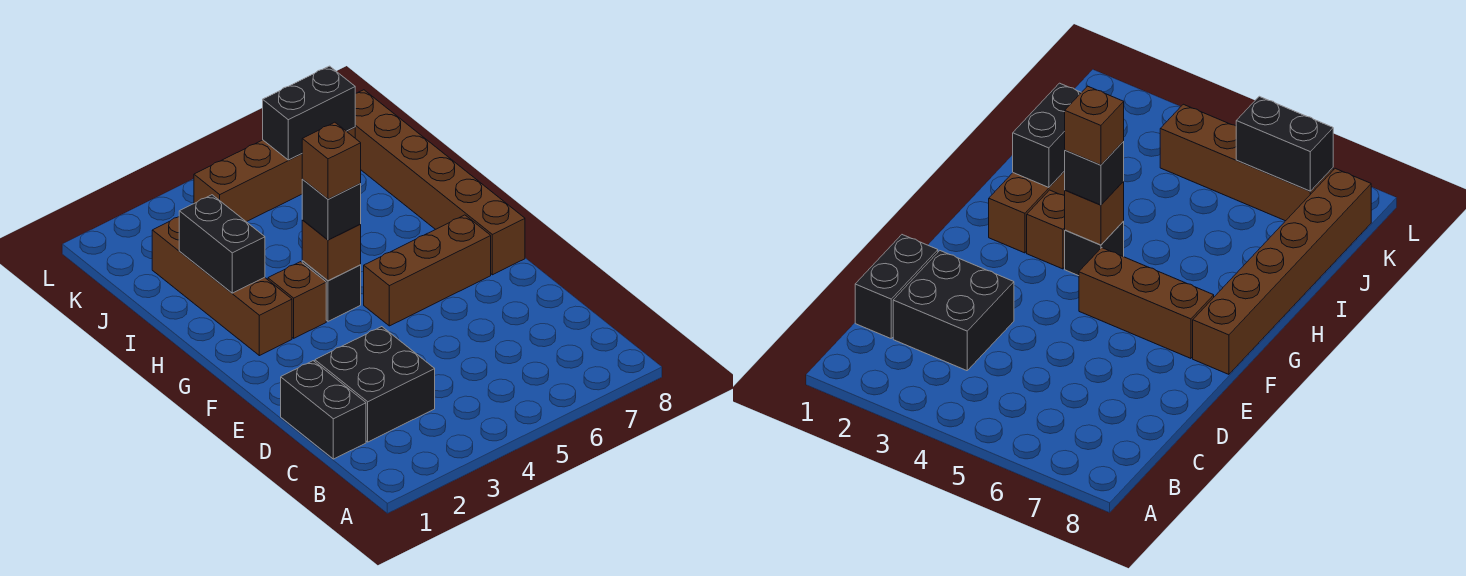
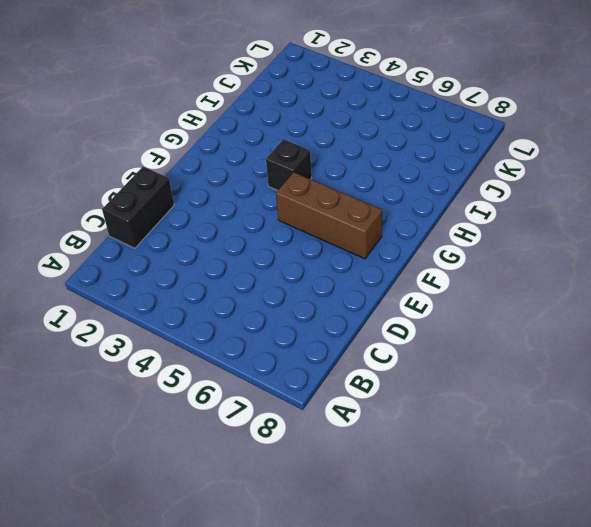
none -> black 2x2 brick [315,327,435,442]
none -> brown 1x6 brick [355,90,525,275]
none -> brown 1x4 brick [152,217,292,356]

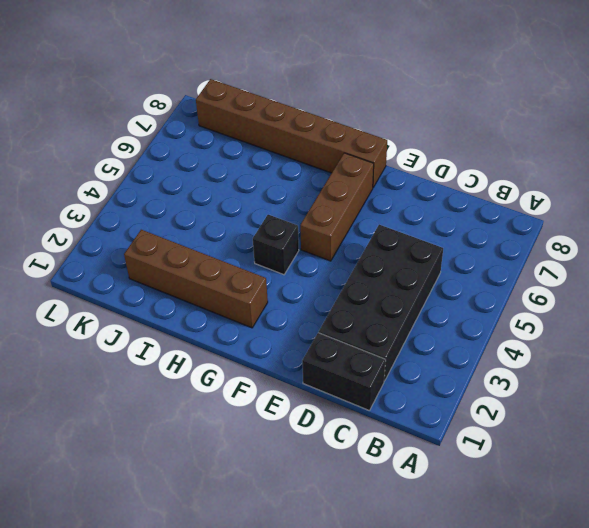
black 2x4 brick [319,225,443,381] -> black 2x2 brick [315,327,435,442]
none -> brown 1x1 brick [268,262,326,338]
none -> brown 1x4 brick [194,127,355,222]
none -> brown 1x1 brick [302,220,361,281]

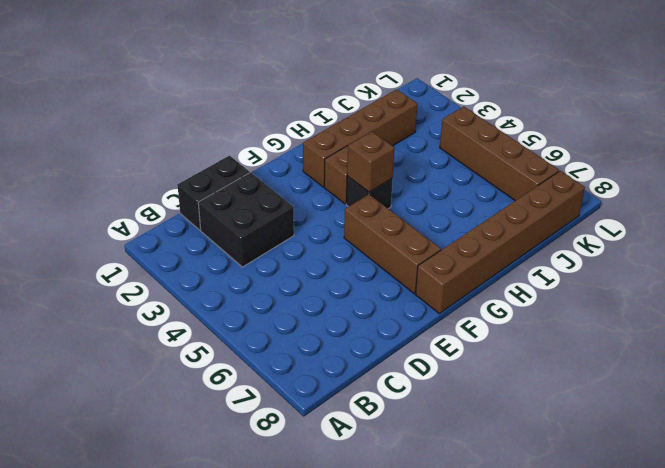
none -> black 1x2 brick [179,195,265,293]
none -> black 1x2 brick [263,66,355,160]
none -> black 1x1 brick [302,179,361,240]

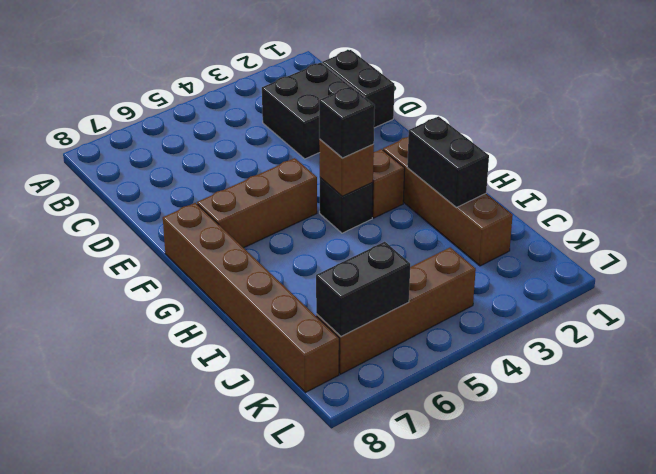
none -> brown 1x1 brick [302,122,361,199]

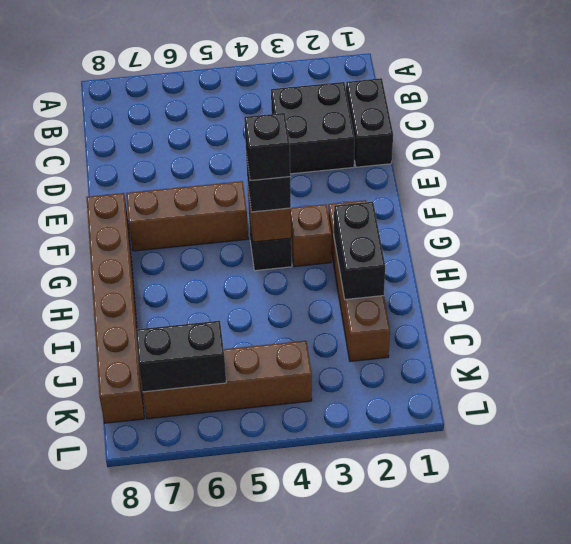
black 1x1 brick [244,113,290,181] -> brown 1x1 brick [302,122,361,199]

